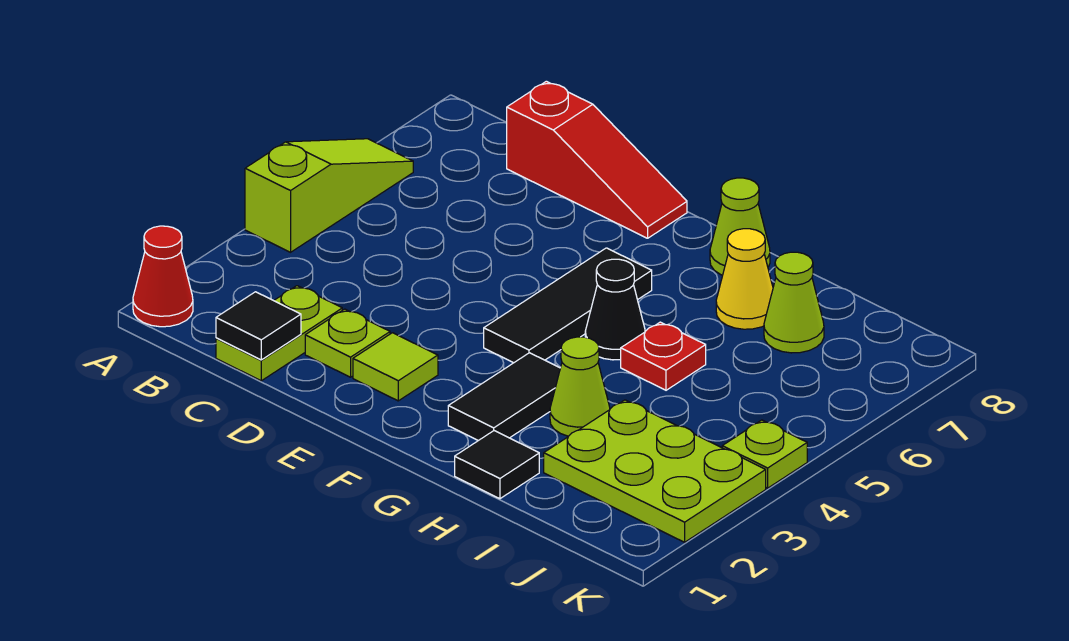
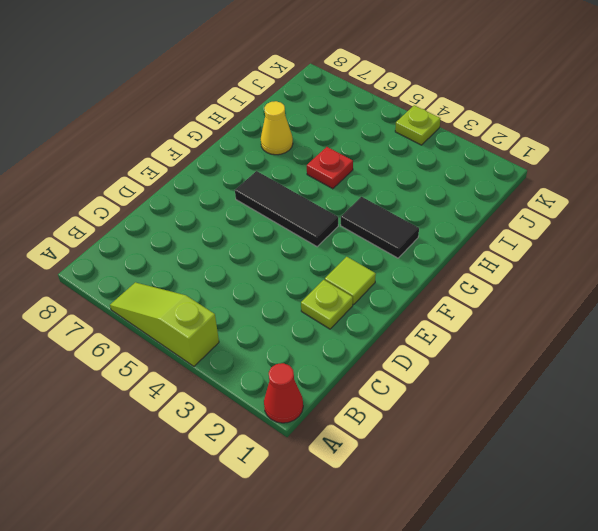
none -> lime 1x2 plate [216,286,342,381]
none -> red 1x3 slope [507,81,687,238]
none -> black 1x1 cone [585,259,645,360]

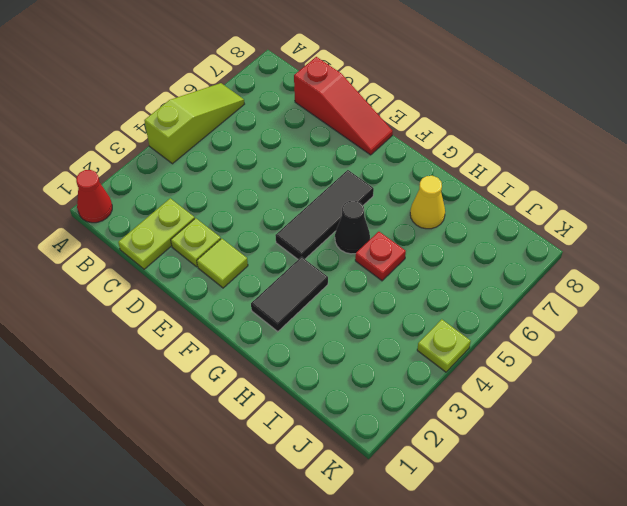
none -> lime 1x1 cone [710,178,770,275]
none -> black 1x1 tile [455,431,539,499]
none -> lime 1x1 cone [550,337,610,436]

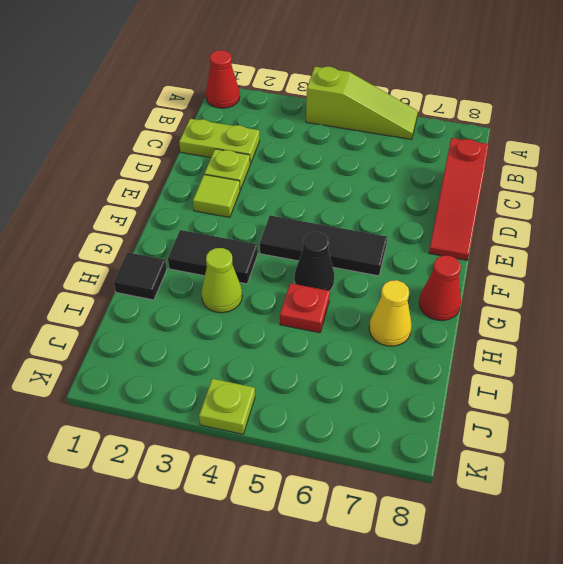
red 1x1 cone [419,256,461,321] -> lime 1x1 cone [710,178,770,275]
none -> lime 2x3 plate [544,400,766,542]
none -> lime 1x1 cone [764,252,824,353]
none -> black 1x1 tile [216,292,301,360]

